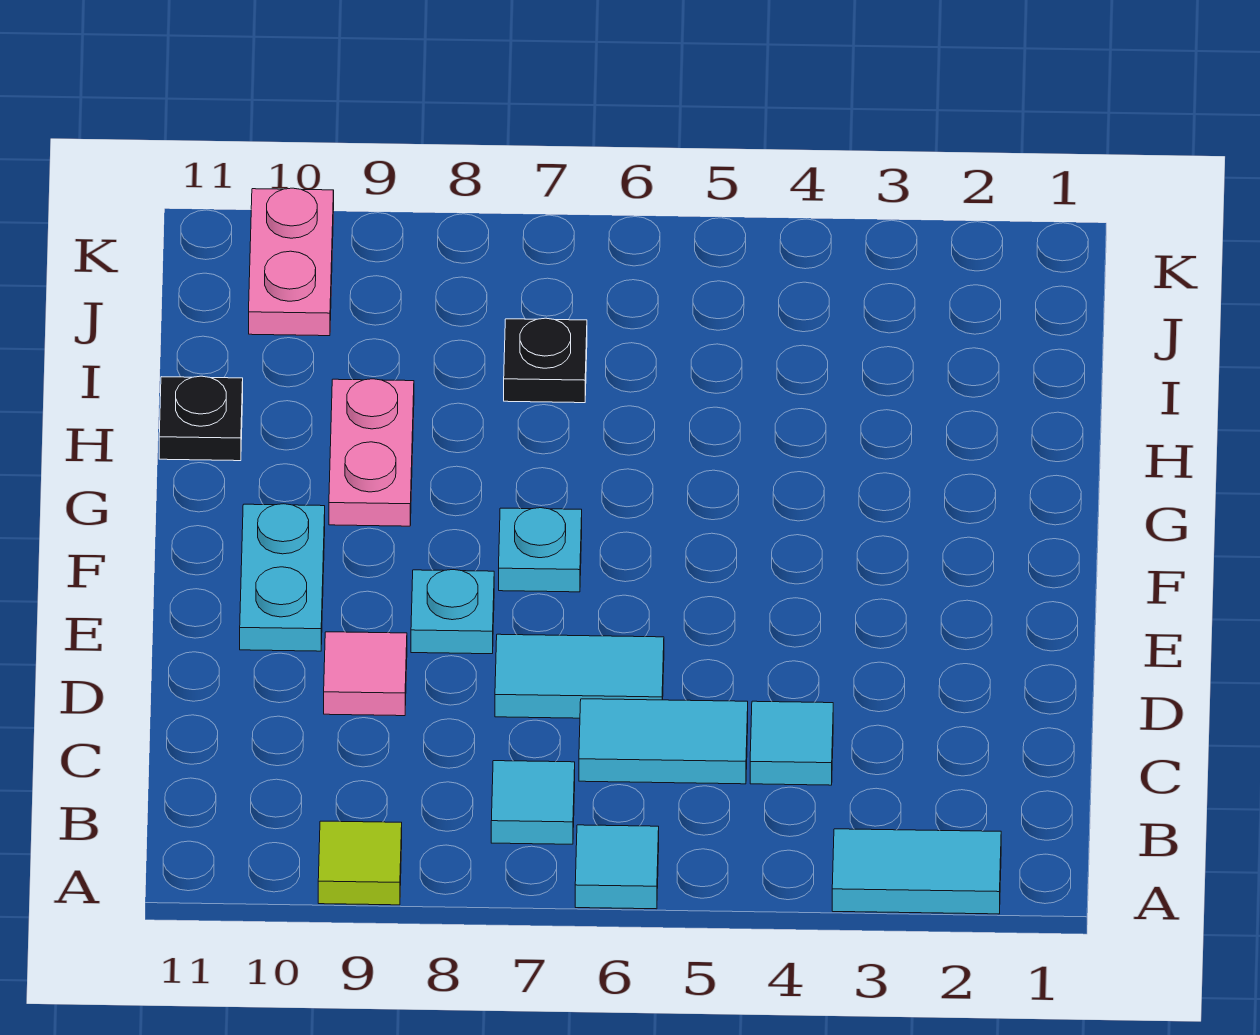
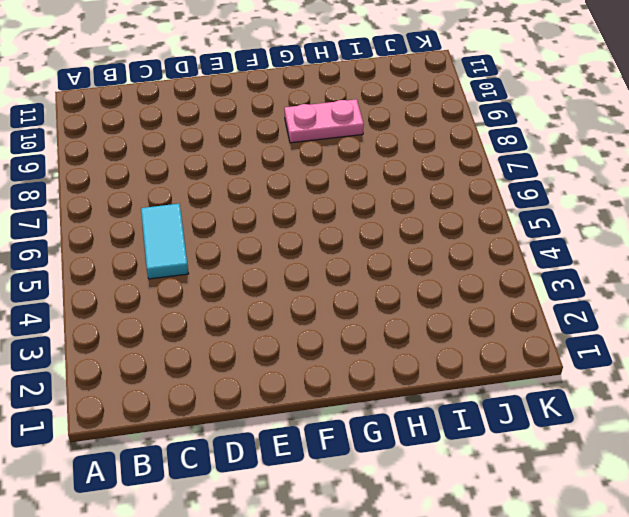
none -> cyan 1x2 tile [832,829,1001,914]
none -> cyan 1x1 tile [575,825,659,909]
none -> lime 1x1 tile [318,821,402,905]

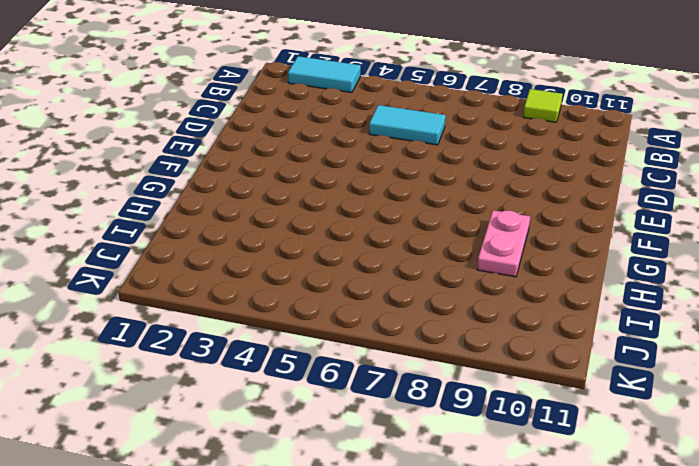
none -> cyan 1x1 tile [575,825,659,909]
none -> cyan 1x1 tile [491,761,575,844]
none -> cyan 1x1 tile [750,701,833,785]

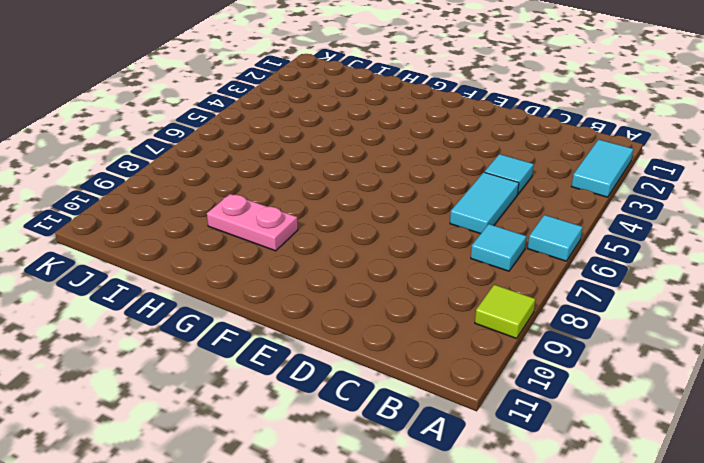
none -> cyan 1x2 tile [495,634,664,718]
none -> pink 1x1 tile [324,632,407,716]
none -> cyan 1x1 plate [411,570,494,654]

